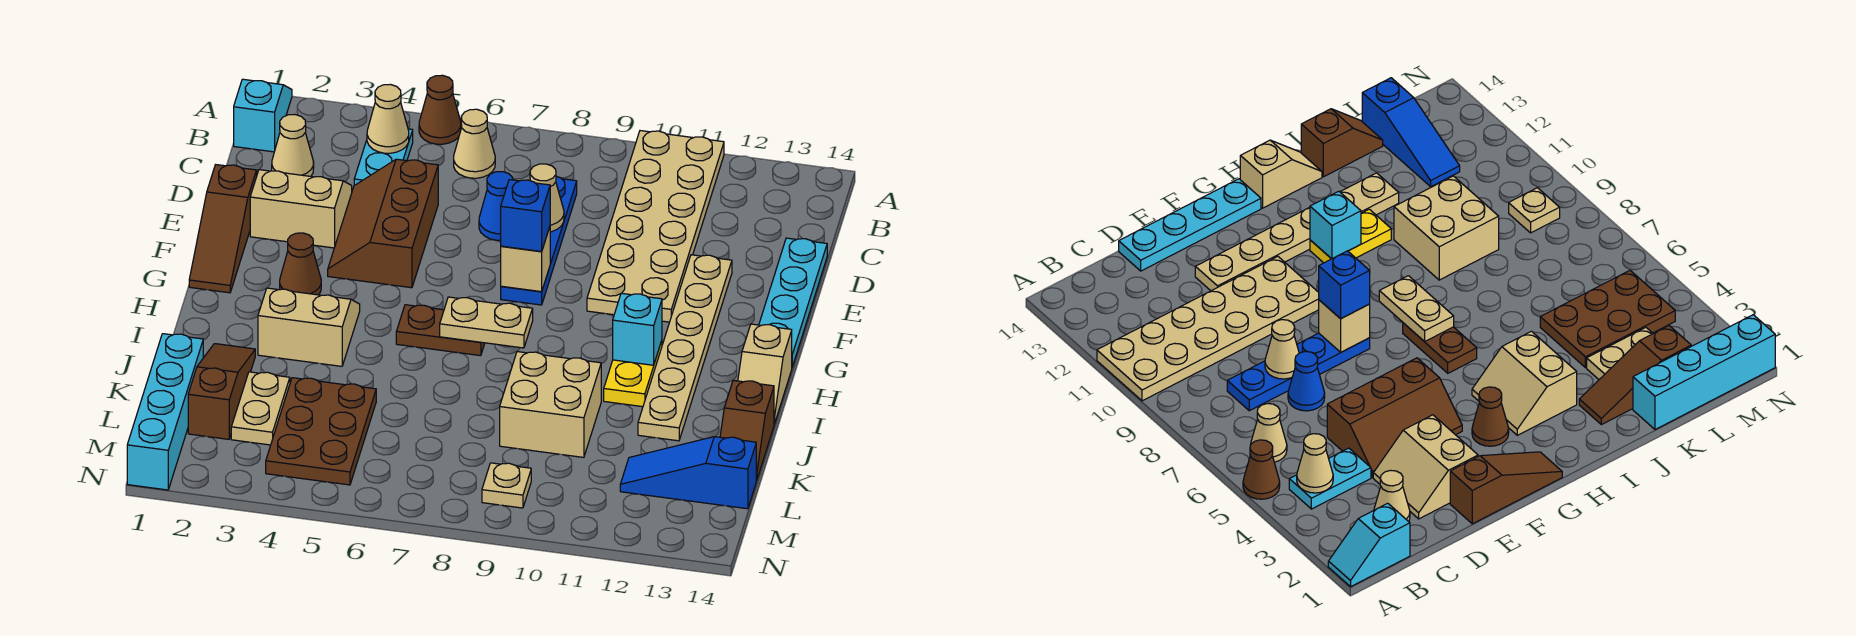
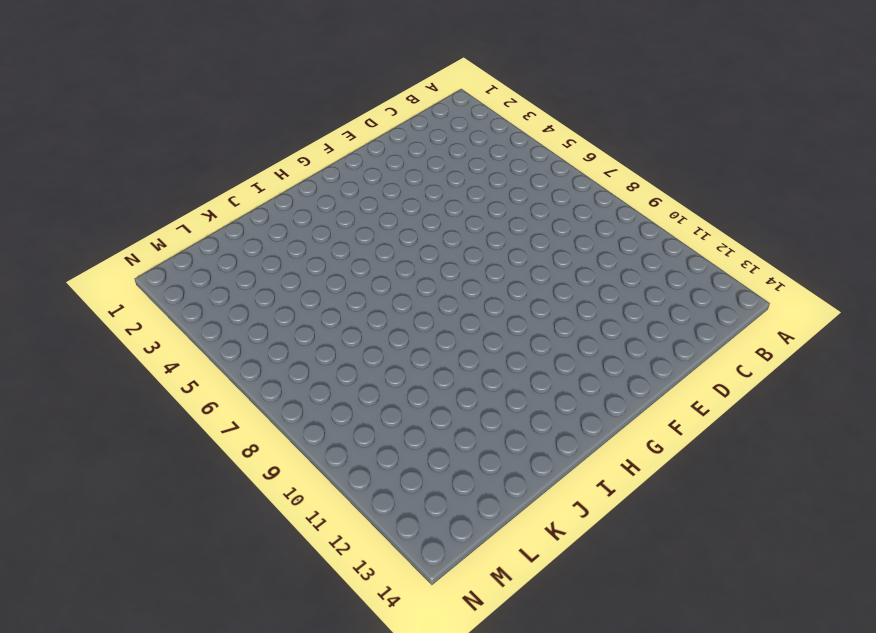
none -> cyan 1x2 slope [234,79,292,152]
none -> brown 1x1 cone [419,75,461,144]
none -> tan 2x6 plate [587,131,724,322]
none -> cyan 1x2 plate [354,129,413,185]

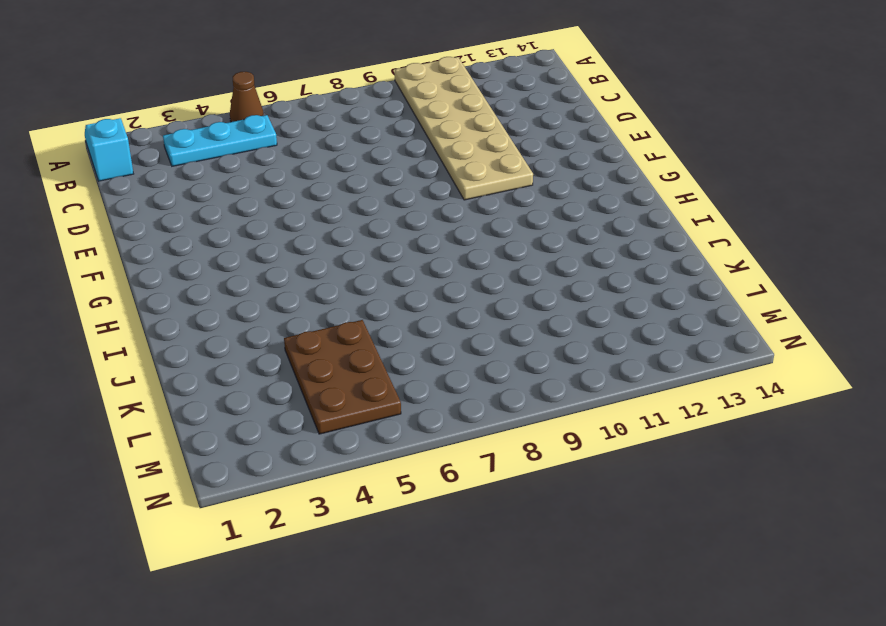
cyan 1x3 plate [163,115,277,166] -> cyan 1x2 plate [354,129,413,185]
none -> tan 1x1 cone [454,109,495,178]
none -> tan 1x1 cone [272,115,314,176]
none -> blue 1x4 plate [501,176,577,305]
none -> tan 2x2 slope [250,170,352,248]

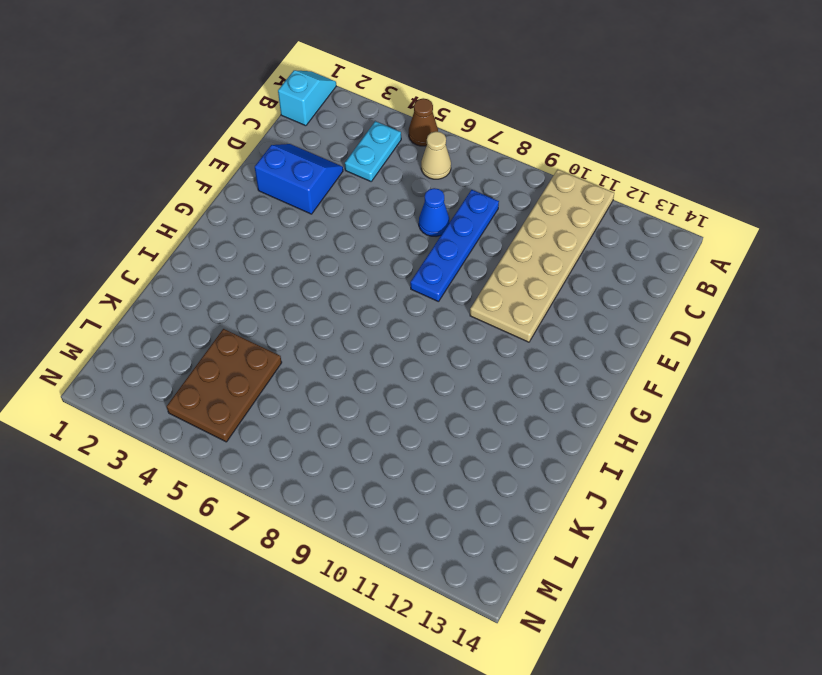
blue 2x2 slope [255,144,343,214] -> tan 2x2 slope [250,170,352,248]
none -> tan 1x1 cone [272,115,314,176]
none -> brown 2x3 slope [328,159,438,288]
none -> cyan 1x4 plate [759,238,827,367]
none -> brown 1x3 slope [189,165,257,293]

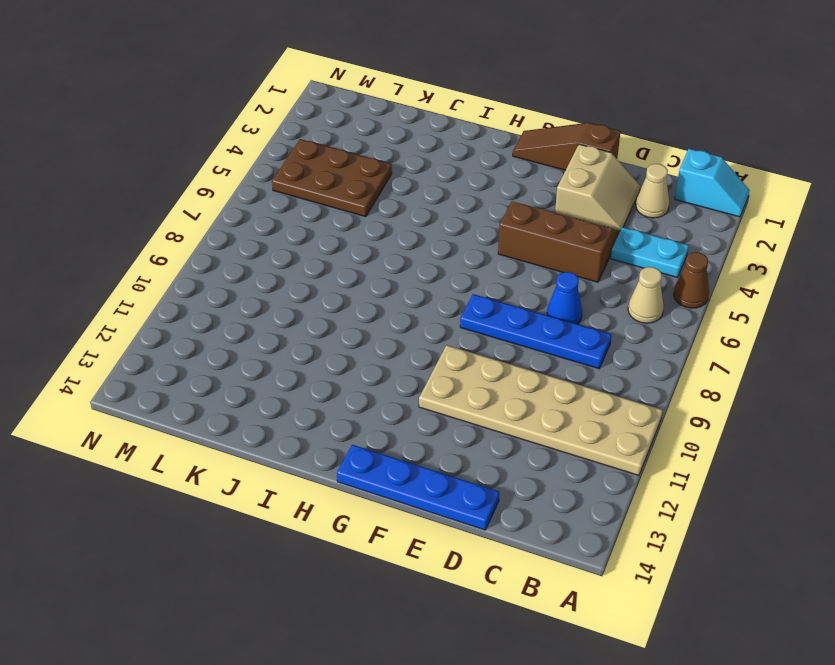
blue 1x4 plate [337,445,499,530] -> cyan 1x4 plate [759,238,827,367]
none -> tan 1x6 plate [638,255,732,441]
none -> brown 1x1 cone [280,233,321,295]
none -> tan 2x2 slope [258,288,360,366]
none -> brown 1x2 plate [396,305,485,356]

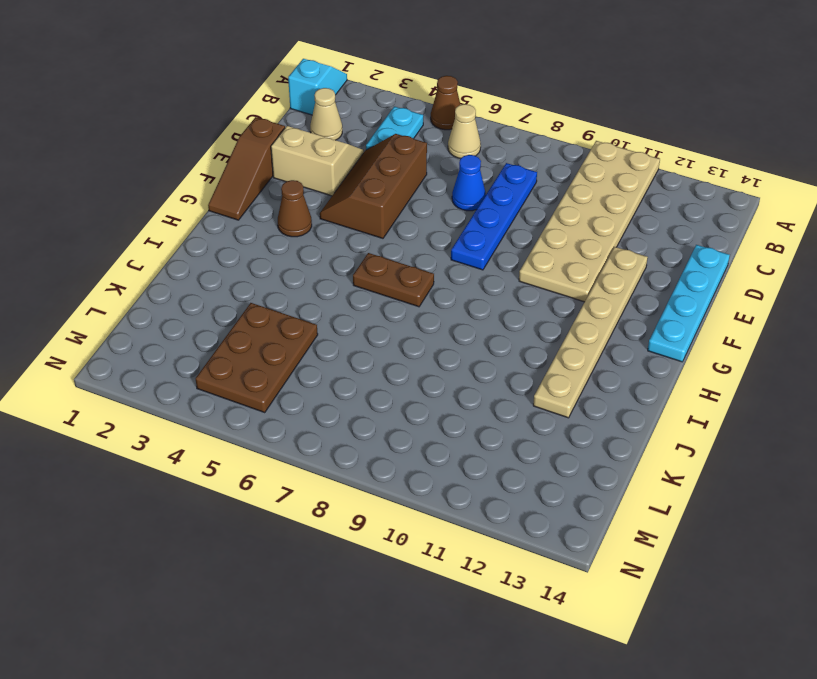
none -> tan 2x2 slope [258,288,360,366]
none -> yellow 1x2 plate [604,341,662,407]
none -> tan 1x2 slope [738,324,792,424]
none -> brown 1x3 slope [188,344,255,439]

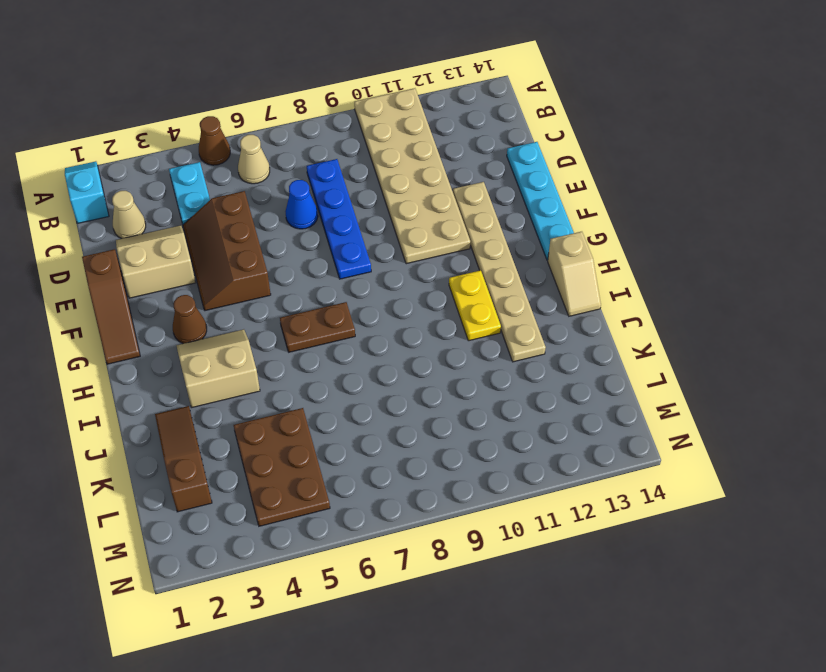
none -> tan 2x2 brick [500,352,601,457]
none -> brown 1x2 slope [720,380,774,481]
none -> cyan 1x4 brick [127,334,203,490]
none -> tan 1x2 plate [231,372,290,445]

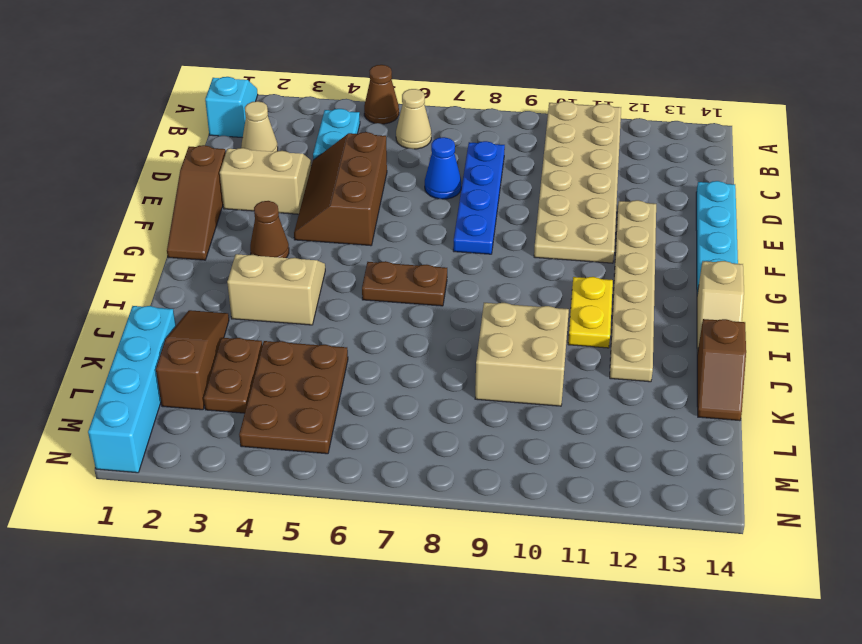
brown 1x2 plate [204,338,262,413] -> tan 1x2 plate [231,372,290,445]
none -> blue 1x3 slope [620,437,756,509]
none -> tan 1x1 plate [482,463,531,508]
none -> tan 1x1 cone [367,84,409,153]
none -> tan 1x1 cone [530,164,564,232]

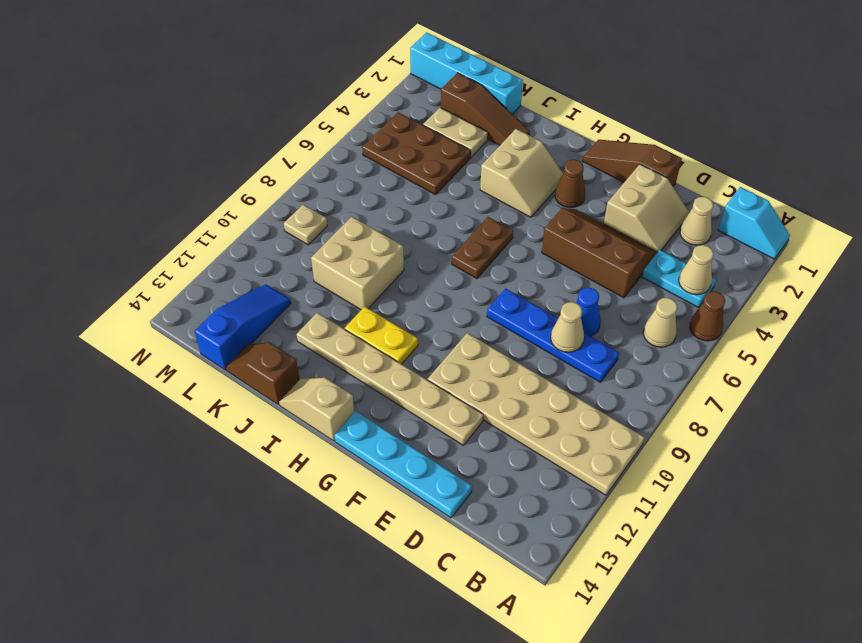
none -> tan 1x1 brick [501,227,550,292]
none -> tan 1x2 plate [440,297,533,348]
none -> cyan 1x1 brick [613,293,662,365]
none -> blue 1x1 brick [501,180,550,251]

